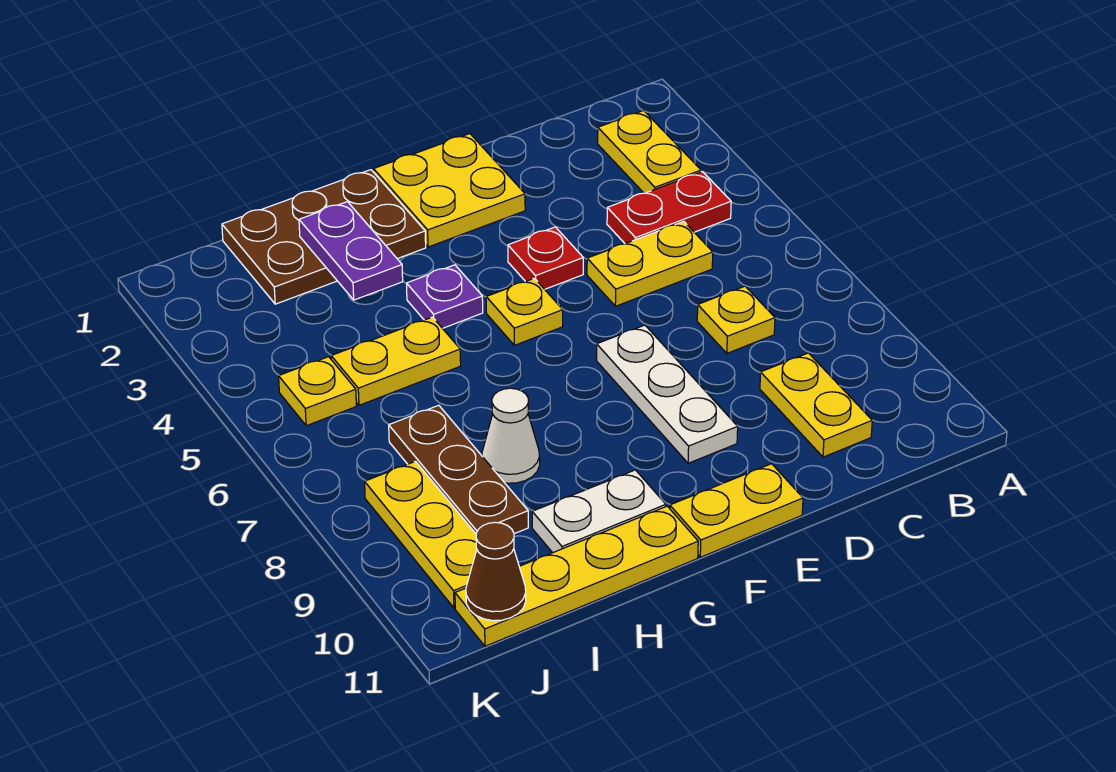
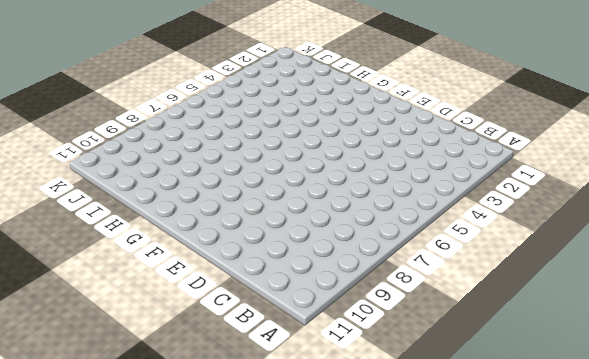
none -> yellow 1x2 plate [598,111,701,193]
none -> red 1x2 plate [607,172,731,244]
none -> yellow 1x2 plate [587,222,713,306]

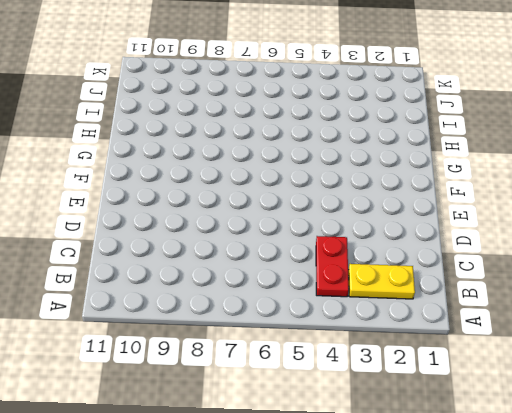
none -> yellow 1x2 plate [587,222,713,306]
none -> yellow 1x1 plate [697,286,775,353]
none -> yellow 1x2 plate [760,353,872,457]

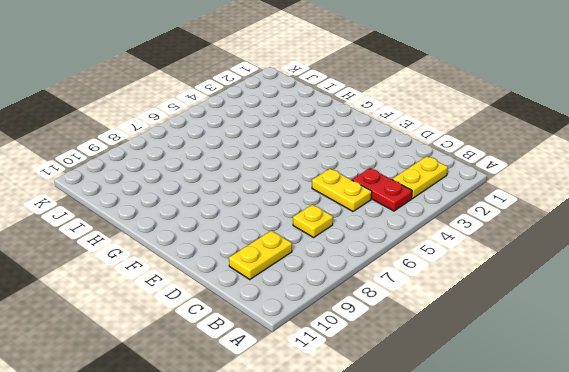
none -> yellow 2x2 plate [374,134,525,247]
none -> red 1x1 plate [508,227,583,289]
none -> white 1x3 plate [597,325,738,463]

